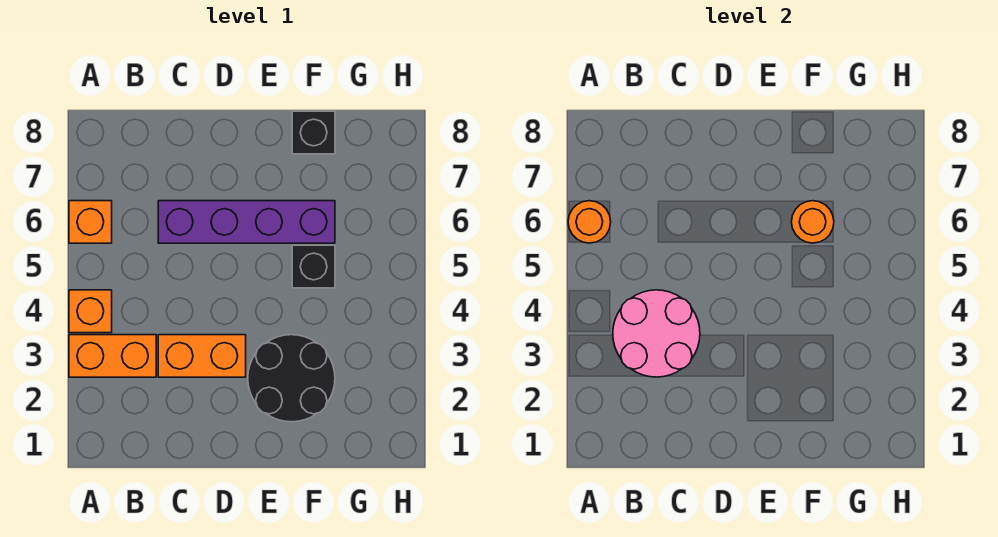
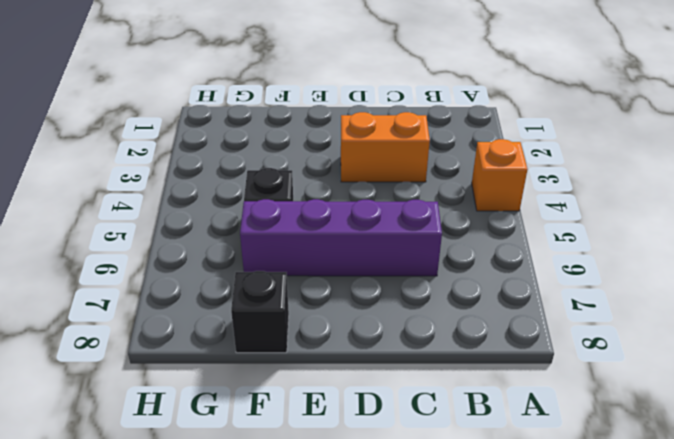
none -> orange 1x2 brick [69,335,156,377]
none -> orange 1x1 brick [69,201,112,243]

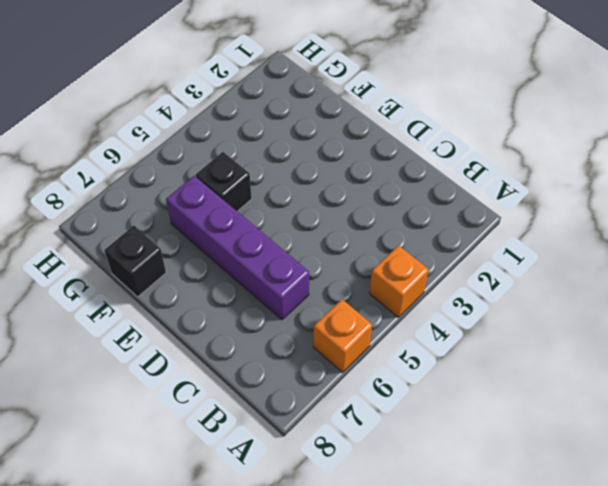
none -> orange 1x2 brick [69,335,156,377]
none -> orange 1x2 brick [158,335,246,377]

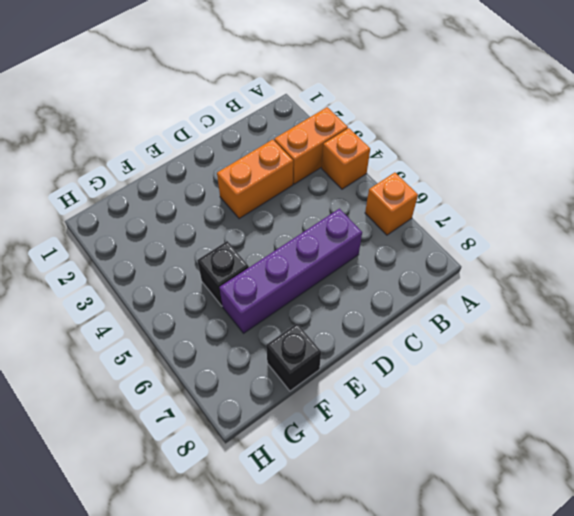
none -> black 2x2 round brick [248,335,335,422]
none -> orange 1x1 round brick [568,201,611,243]

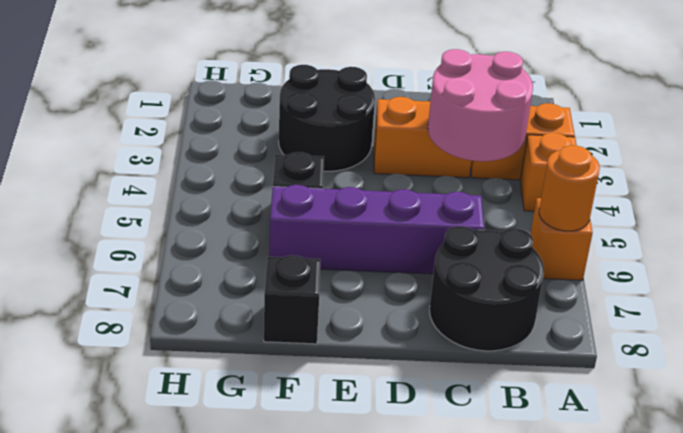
black 2x2 round brick [430,226,544,351] -> none
none -> orange 1x1 round brick [792,201,834,243]

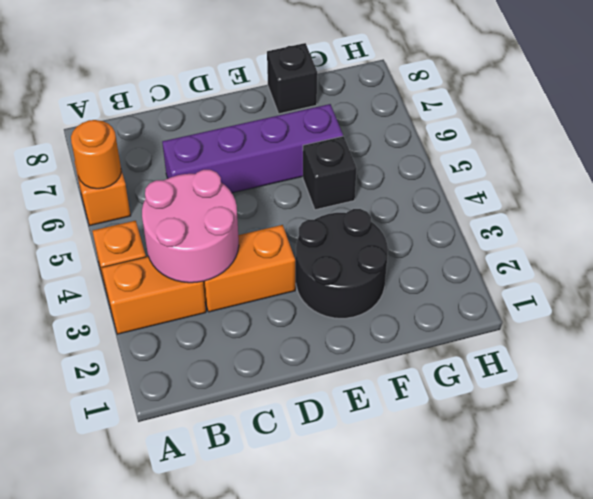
none -> orange 1x1 round brick [792,201,834,243]

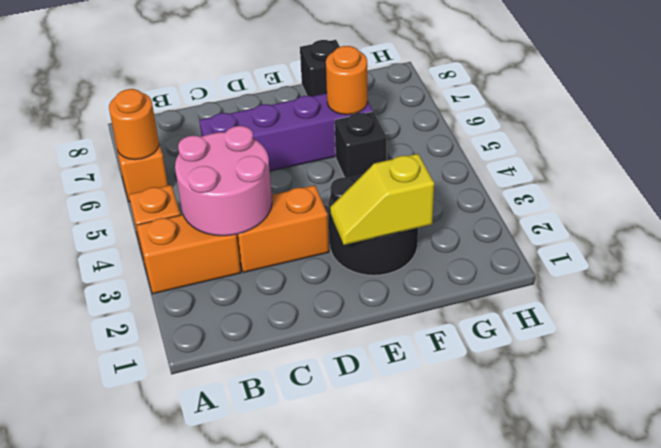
yellow 1x2 slope [330,154,434,245] -> none

